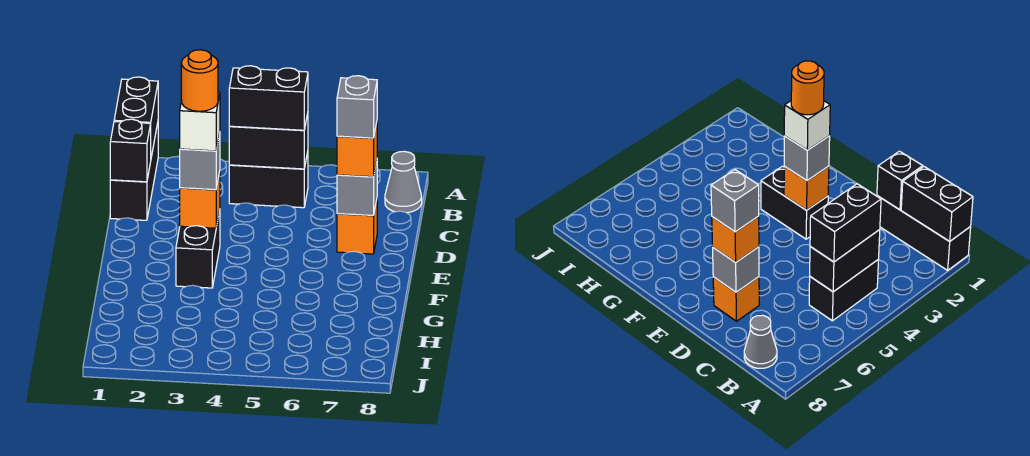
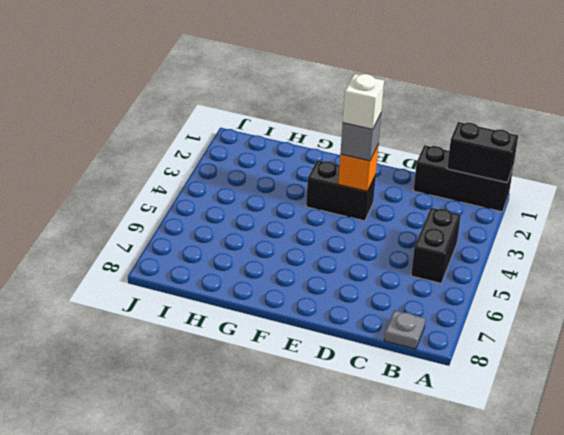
grey 1x1 plate [384,310,426,349] -> grey 1x1 cone [385,151,422,213]
none -> orange 1x1 brick [337,200,377,254]
none -> black 1x2 brick [229,113,308,169]
none -> black 1x1 brick [110,119,151,182]

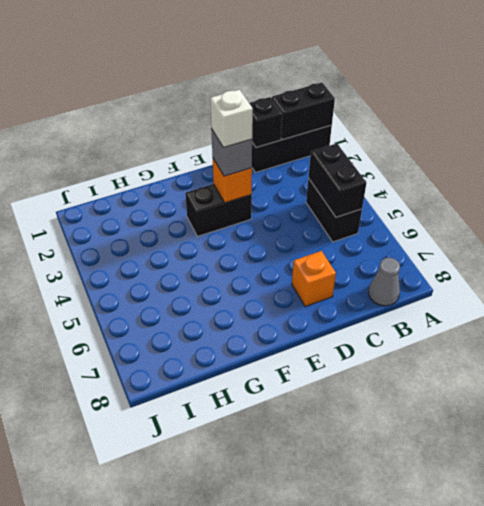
none -> grey 1x1 brick [337,161,377,215]
none -> black 1x2 brick [229,66,308,130]
none -> orange 1x1 brick [337,123,377,177]

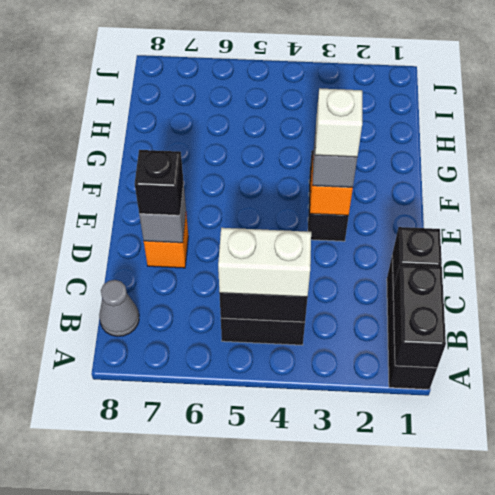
white 1x2 brick [218,228,311,297] -> black 1x2 brick [229,66,308,130]
black 1x1 brick [135,150,184,215] -> orange 1x1 brick [337,123,377,177]
none -> grey 1x1 brick [337,76,377,138]
none -> orange 1x1 round brick [181,50,218,111]

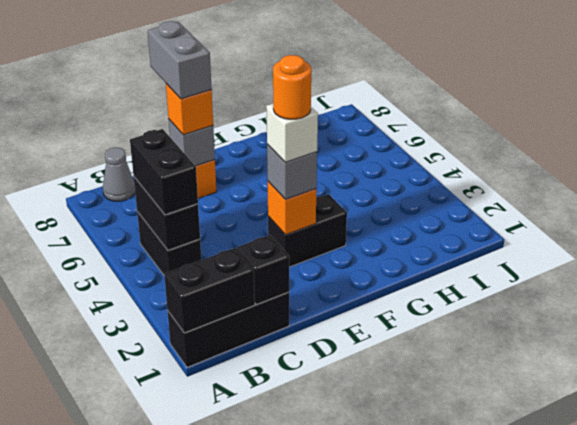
grey 1x2 brick [148,21,212,99] -> grey 1x1 brick [337,76,377,138]

